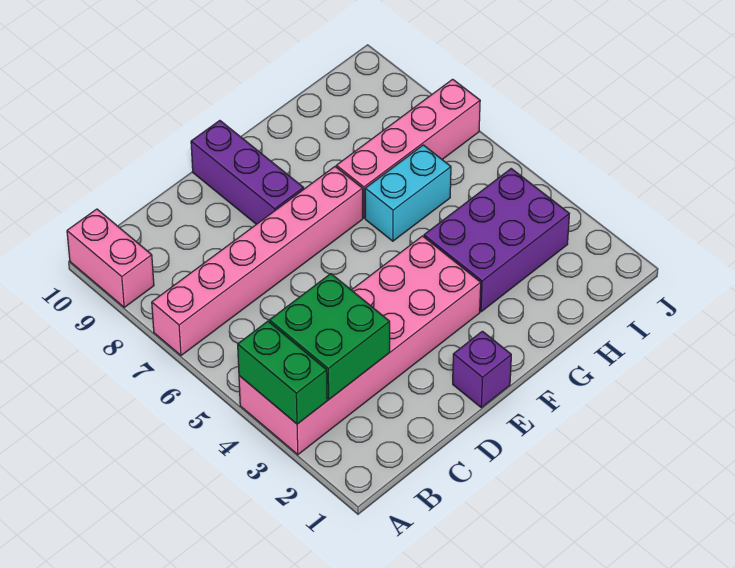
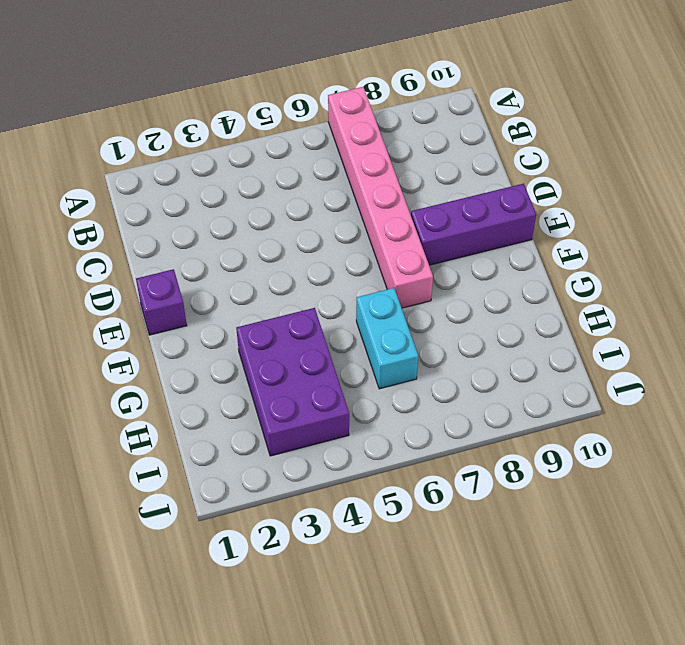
none -> pink 2x6 brick [239,236,481,455]
none -> pink 1x2 brick [67,209,154,307]

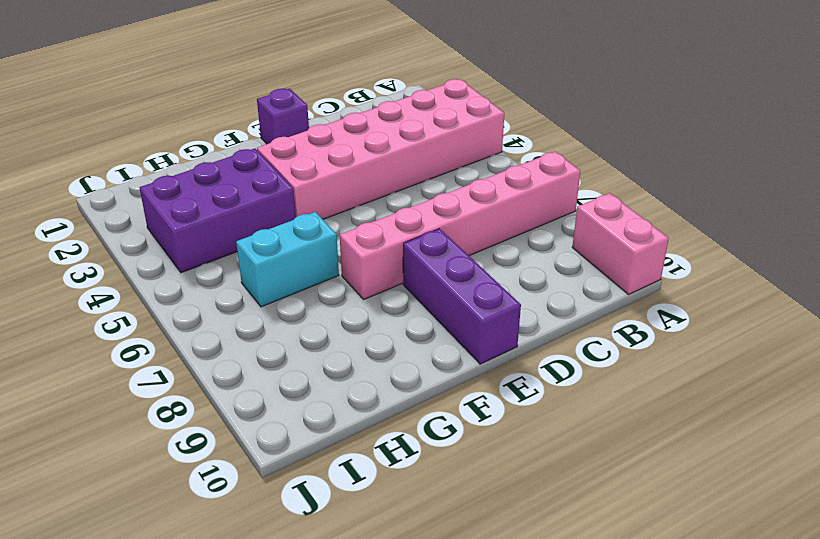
none -> pink 1x4 brick [336,79,480,218]
none -> green 1x2 brick [238,321,327,424]

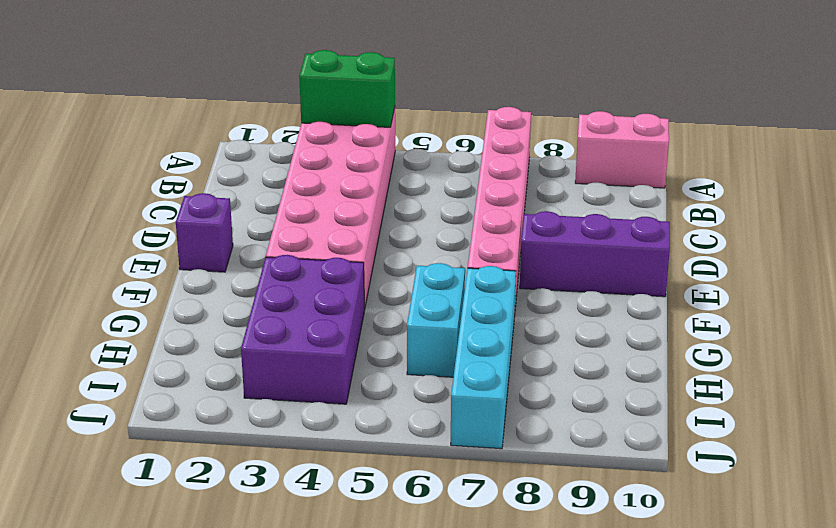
cyan 1x4 brick [451,266,516,449] -> pink 1x4 brick [336,79,480,218]
none -> green 2x2 brick [270,274,390,399]

